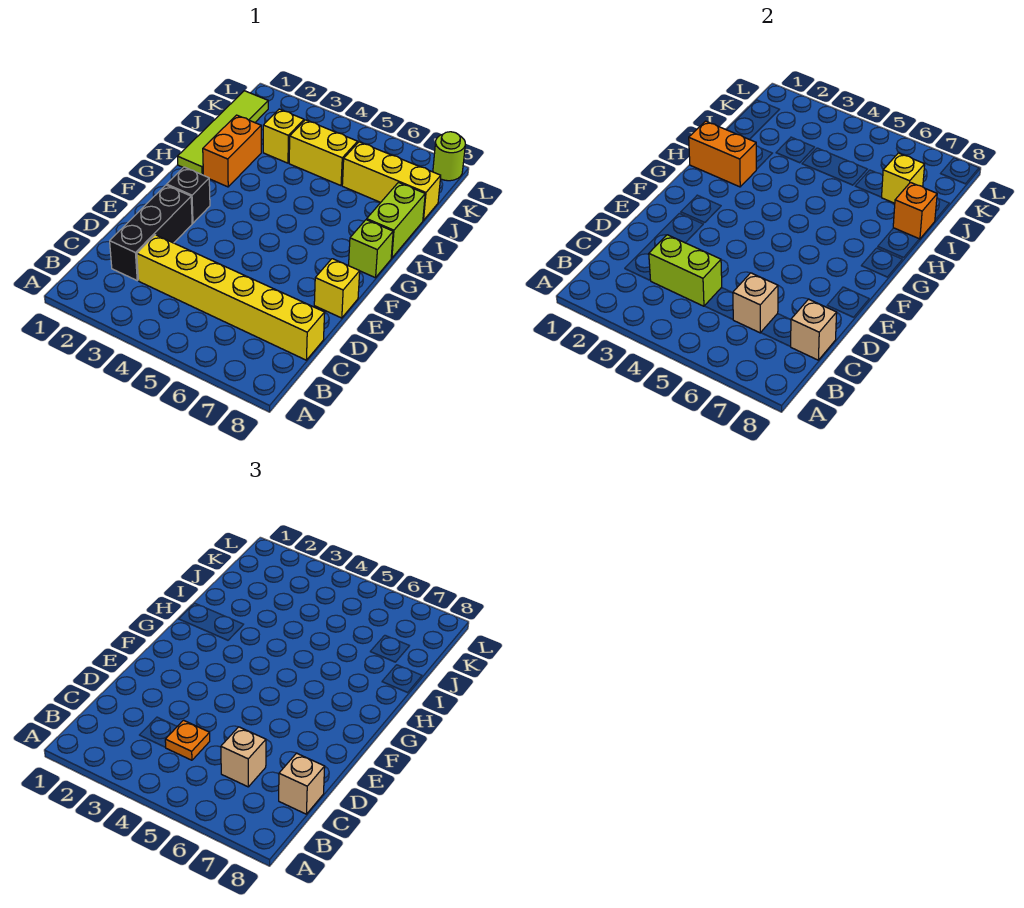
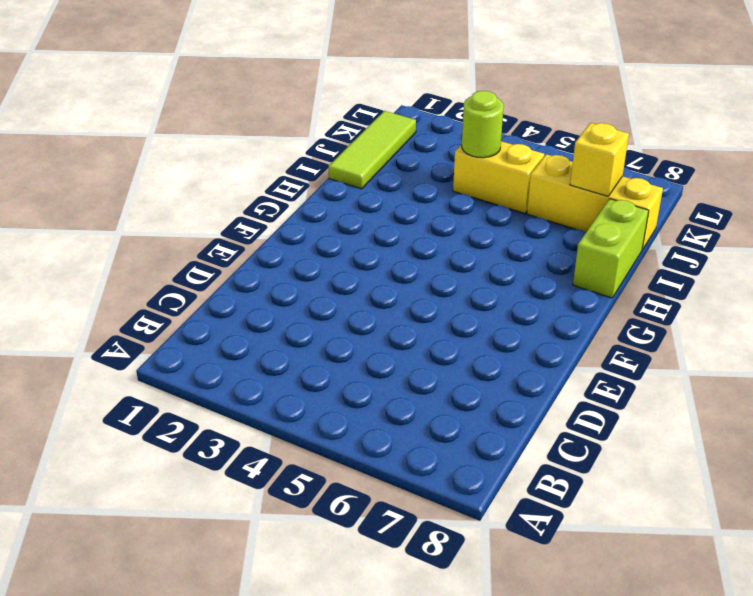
lime 1x3 tile [329,111,416,189] -> lime 1x4 tile [177,91,268,175]
lime 1x1 round brick [462,91,504,158] -> lime 1x1 round brick moved to [433,132,465,181]
none -> black 1x3 brick [110,185,192,280]
none -> yellow 1x6 brick [137,235,325,360]
none -> yellow 1x1 brick [314,259,360,318]

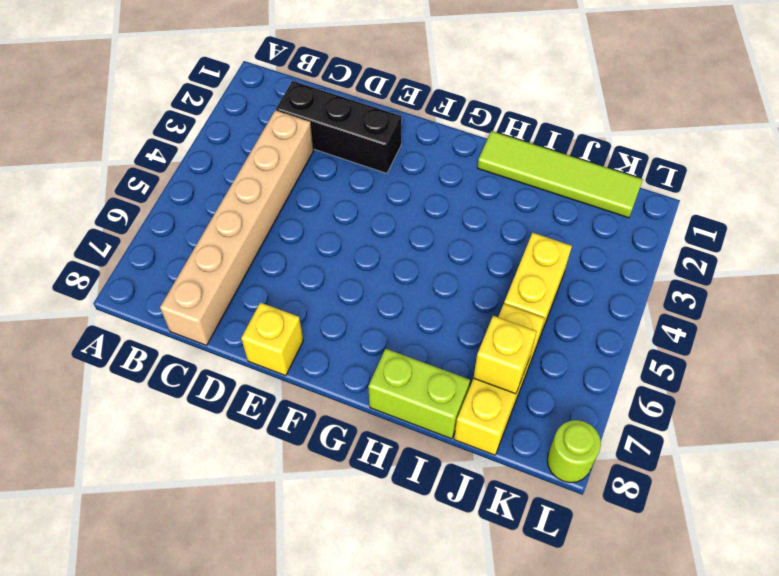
tan 1x6 brick [160,110,314,345] -> yellow 1x6 brick [137,235,325,360]
none -> black 1x1 brick [167,167,210,223]
none -> lime 1x1 brick [349,220,393,278]
none -> orange 1x2 brick [203,115,261,187]

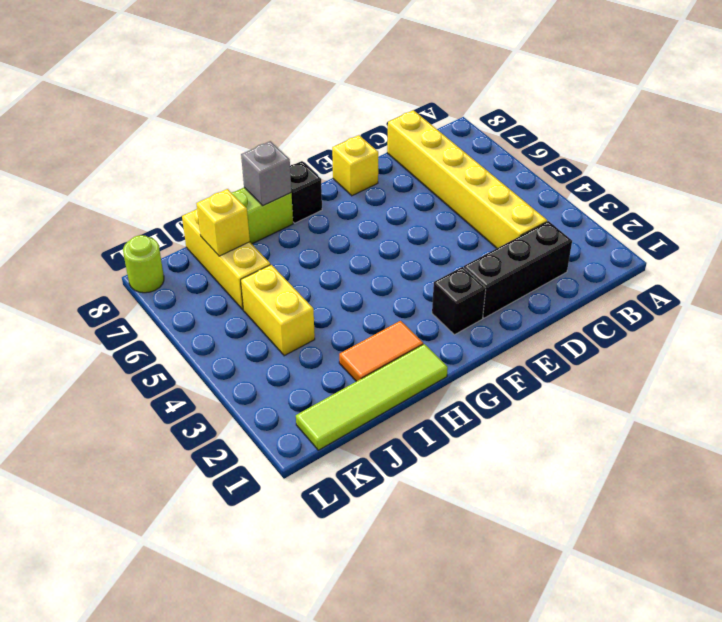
black 1x1 brick [290,161,322,223] -> lime 1x1 brick [349,220,393,278]
orange 1x2 tile [339,321,423,381] -> orange 1x2 brick [203,115,261,187]
grey 1x1 brick [241,141,291,206] -> none
none -> yellow 1x1 brick [263,109,304,163]
none -> lime 1x2 brick [649,235,722,306]
none -> tan 1x1 brick [733,273,778,333]

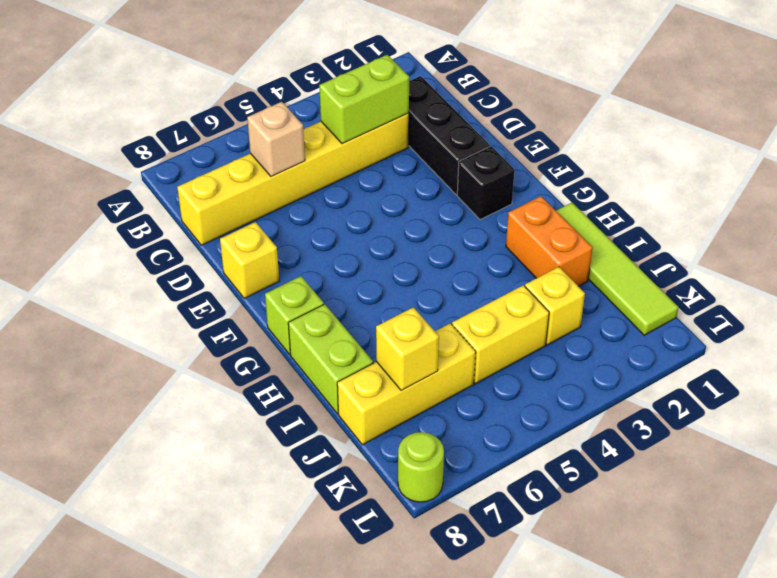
none -> tan 1x1 brick [791,299,837,360]
none -> orange 1x2 brick [689,121,756,187]
none -> orange 1x1 brick [893,183,937,239]

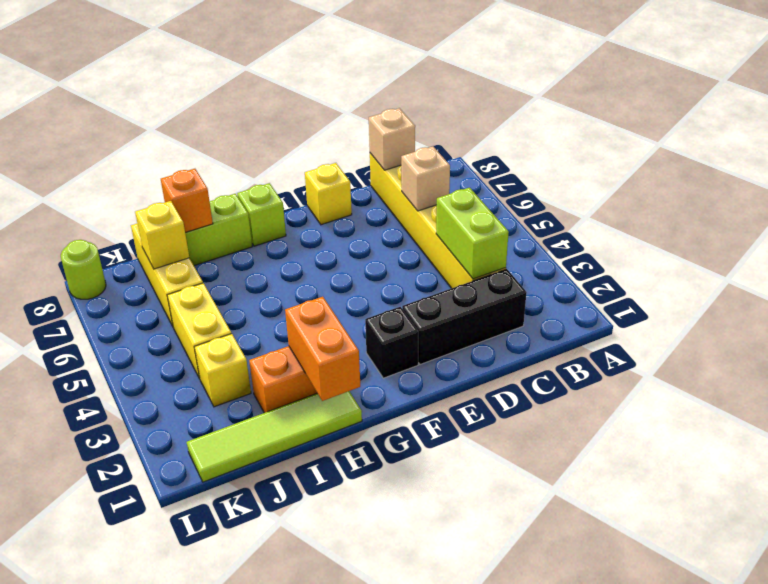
none -> orange 1x1 plate [165,720,210,760]
none -> tan 1x1 brick [221,727,266,787]
none -> tan 1x1 brick [279,753,325,814]

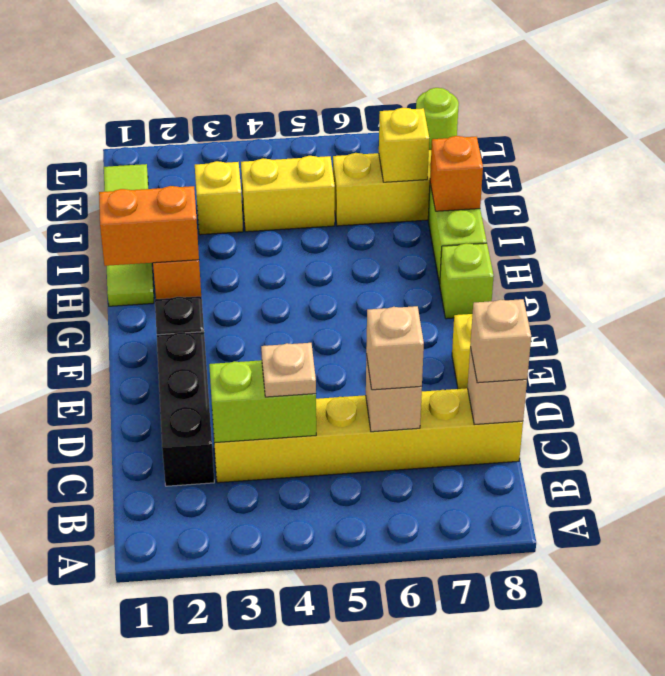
tan 1x1 plate [261,343,316,397] -> orange 1x1 plate [165,720,210,760]

